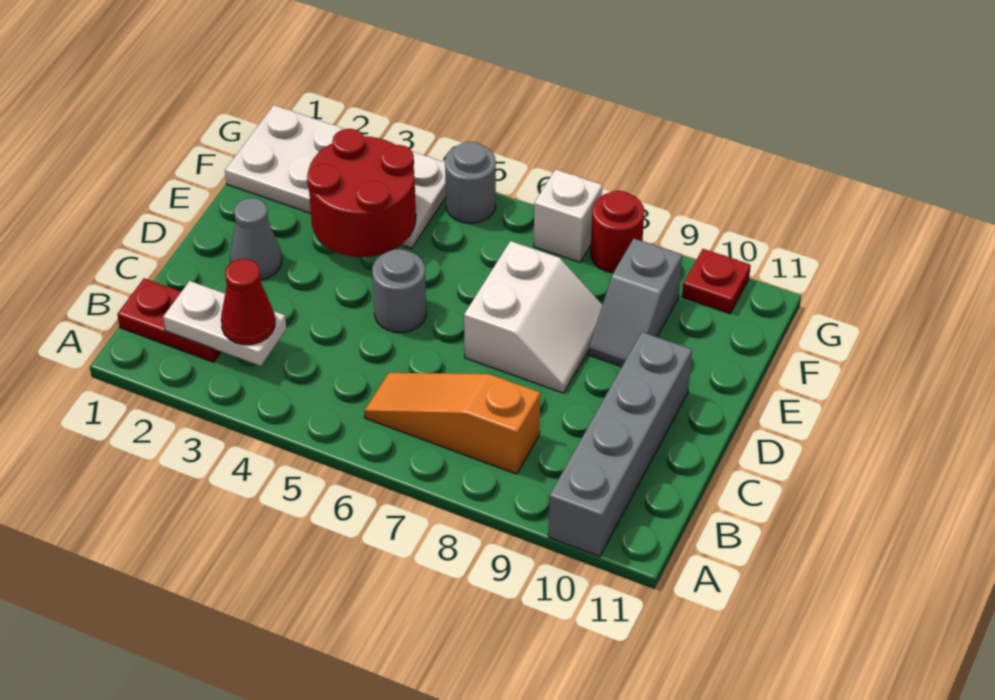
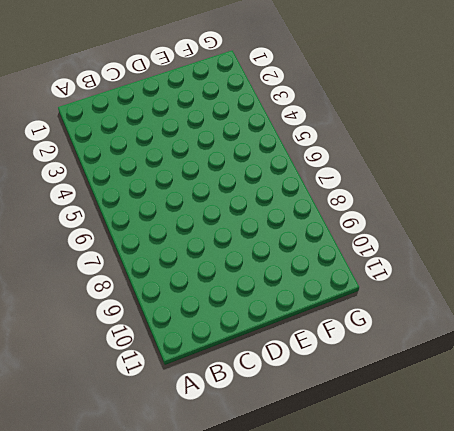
none -> grey 1x4 brick [548,332,692,557]
none -> red 1x2 plate [117,278,221,362]
none -> orange 1x3 slope [364,373,540,474]

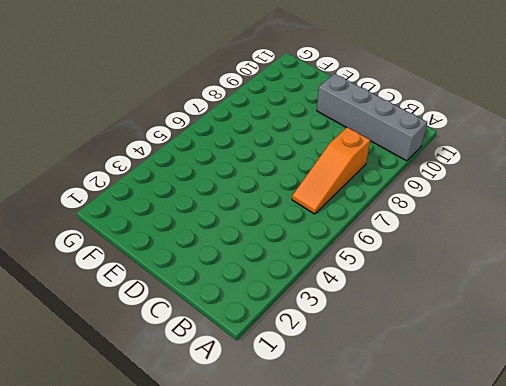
none -> red 1x2 plate [117,278,221,362]
none -> grey 1x1 cone [230,198,282,280]
none -> grey 1x1 round brick [372,249,426,333]

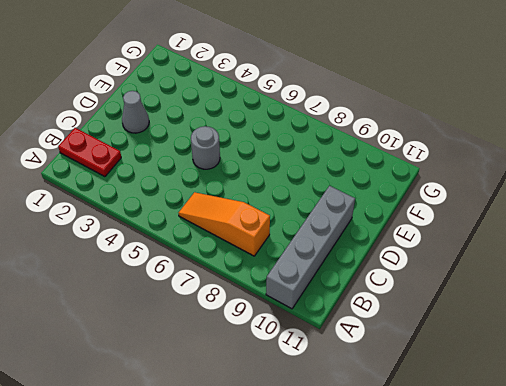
none -> white 2x2 slope [464,241,602,393]
none -> grey 1x2 slope [589,239,682,367]
none -> white 2x4 plate [225,105,446,248]

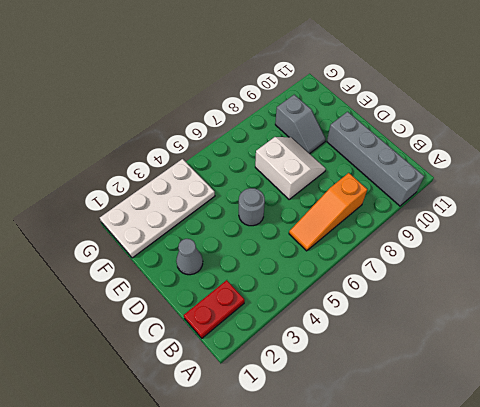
none -> grey 1x1 round brick [445,142,496,223]
none -> white 1x1 brick [534,169,602,262]
none -> red 1x1 round brick [591,191,644,273]

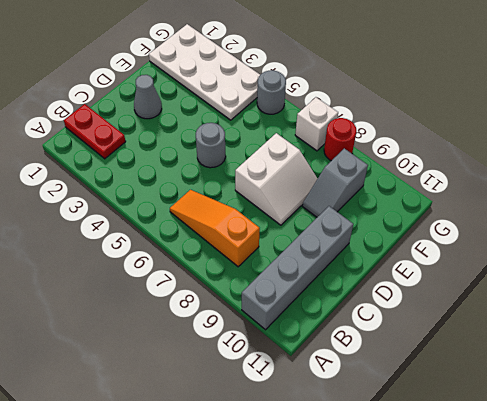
none -> red 1x1 plate [682,249,751,314]
none -> white 1x2 plate [163,281,286,366]
none -> red 2x2 round brick [307,129,416,257]

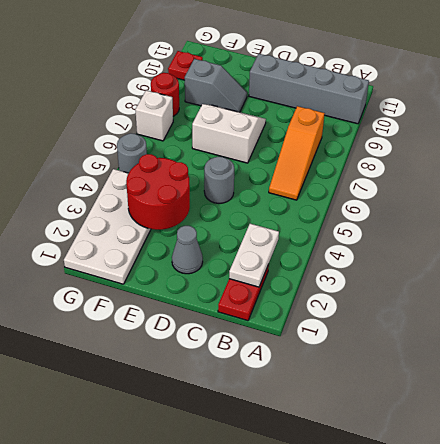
none -> red 1x1 cone [221,259,275,345]

